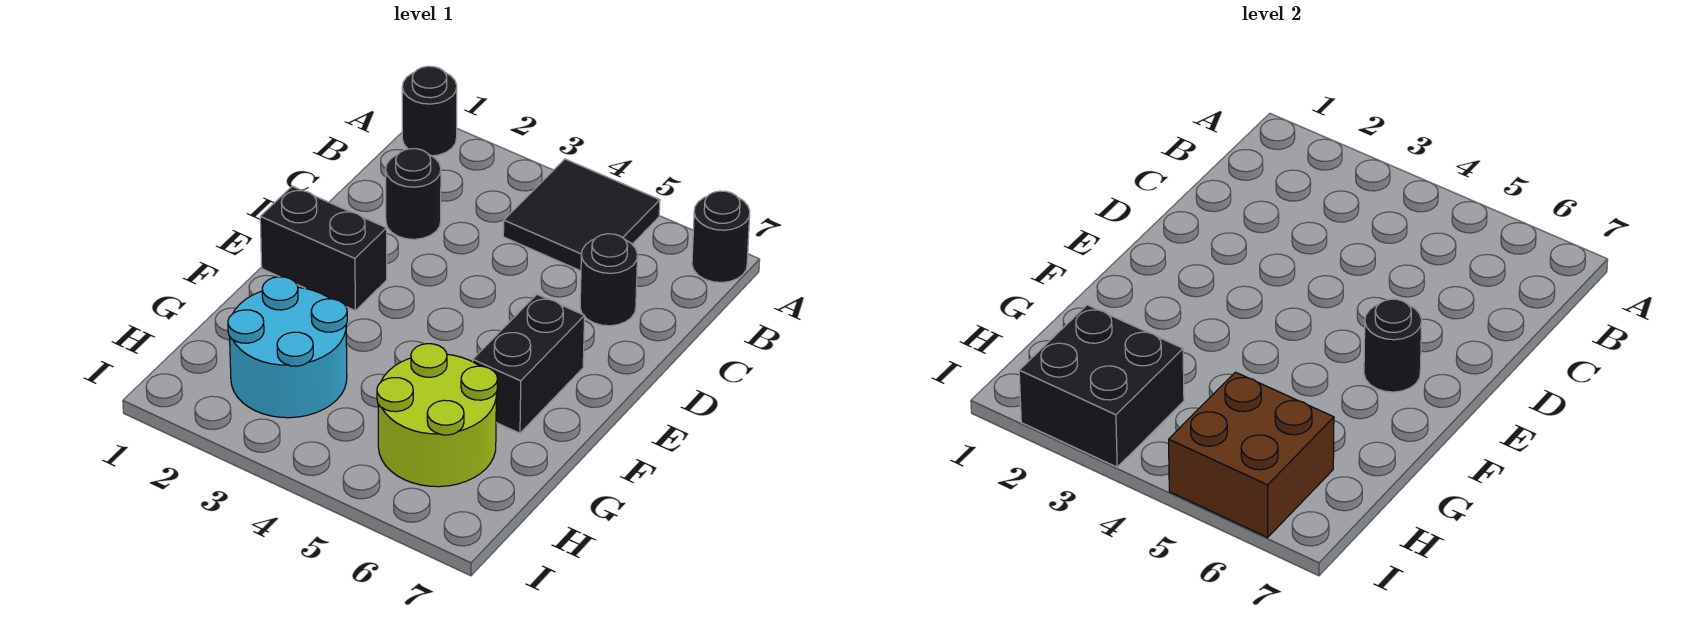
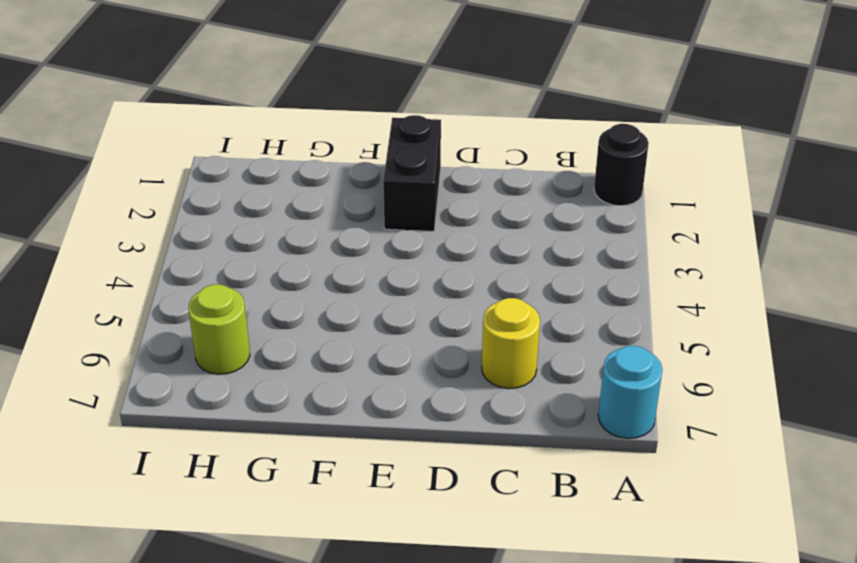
cyan 1x1 round brick [598,346,662,439] -> black 1x1 round brick [692,191,750,283]
yellow 1x1 round brick [482,298,540,389] -> black 1x1 round brick [580,234,638,326]
lime 1x1 round brick [188,284,250,374] -> lime 2x2 round brick [377,344,498,487]
none -> black 2x2 tile [503,159,660,271]
none -> black 1x1 round brick [386,149,441,239]
none -> black 1x2 brick [473,295,585,433]

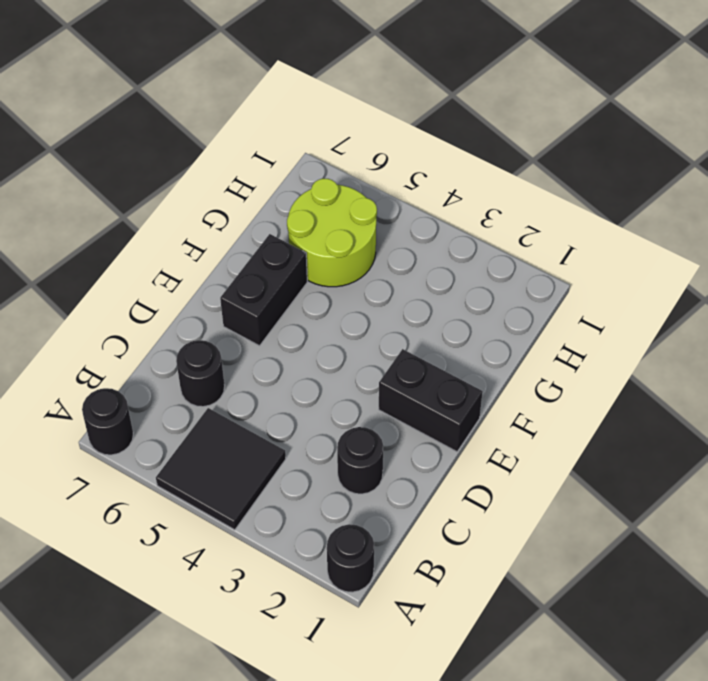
none -> cyan 2x2 round brick [228,277,347,418]
none -> black 1x1 round brick [1364,299,1422,392]
none -> black 2x2 brick [1019,305,1184,467]

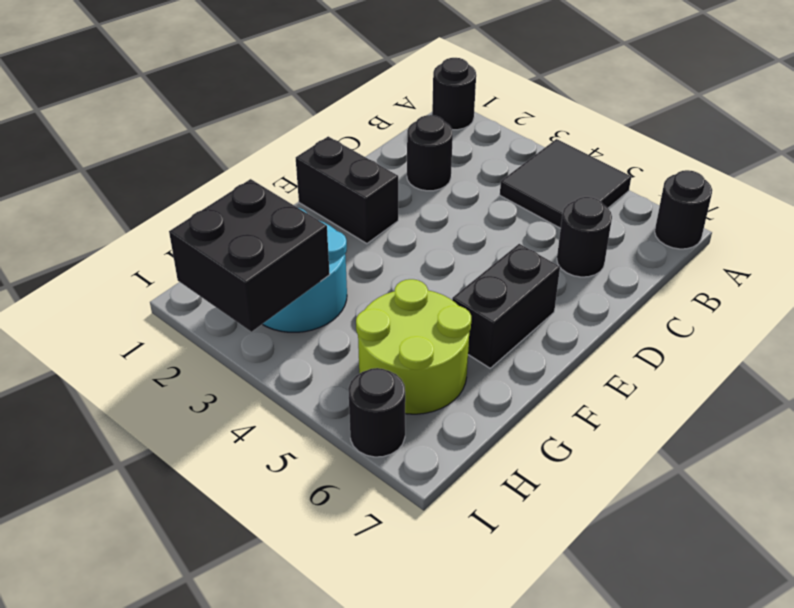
black 1x1 round brick [348,368,405,457] -> black 1x1 round brick moved to [1364,299,1422,392]
none -> brown 2x2 brick [1169,372,1334,537]

